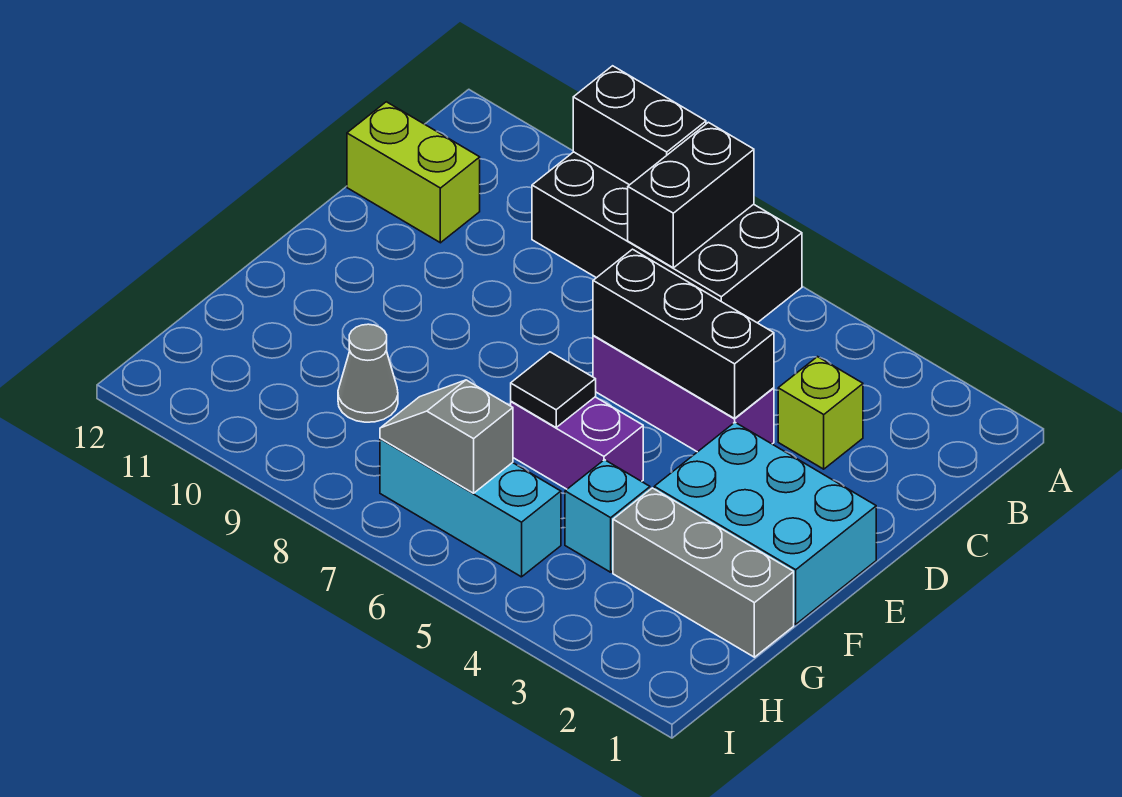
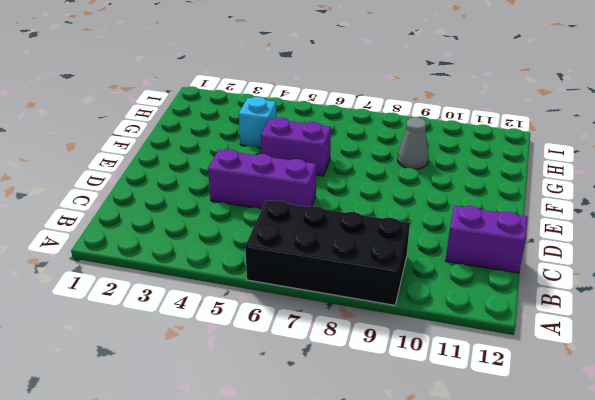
purple 1x2 brick [446,206,527,273] -> lime 1x2 brick [347,102,480,243]
none -> lime 1x1 brick [778,357,863,469]
none -> cyan 2x3 brick [654,423,876,624]
none -> grey 1x3 brick [613,488,794,657]

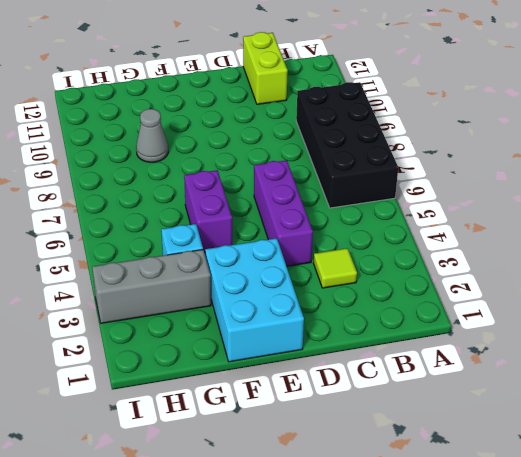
lime 1x1 tile [313,248,357,288] -> lime 1x1 brick [778,357,863,469]
grey 1x3 brick [92,250,211,323] -> grey 1x3 brick turned to [613,488,794,657]
none -> cyan 1x3 brick [380,438,561,577]
none -> black 1x2 brick [628,122,754,268]
none -> black 1x2 brick [573,66,706,185]

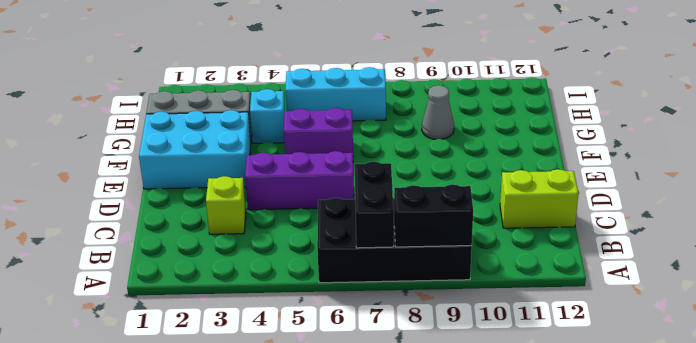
none -> black 1x3 brick [593,249,774,418]
none -> black 1x1 tile [511,352,596,427]
none -> grey 1x2 slope [380,380,513,493]

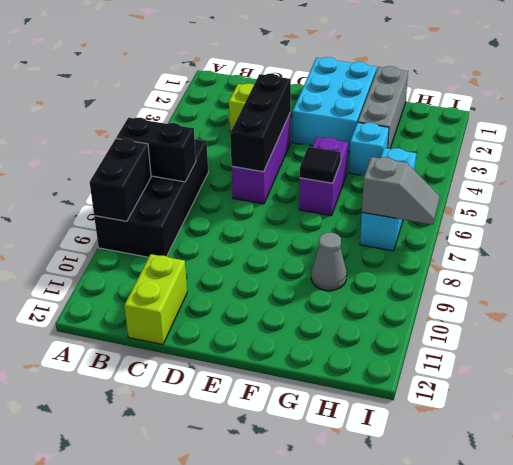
grey 1x2 slope [362,157,440,225] -> grey 1x2 slope turned to [380,380,513,493]

